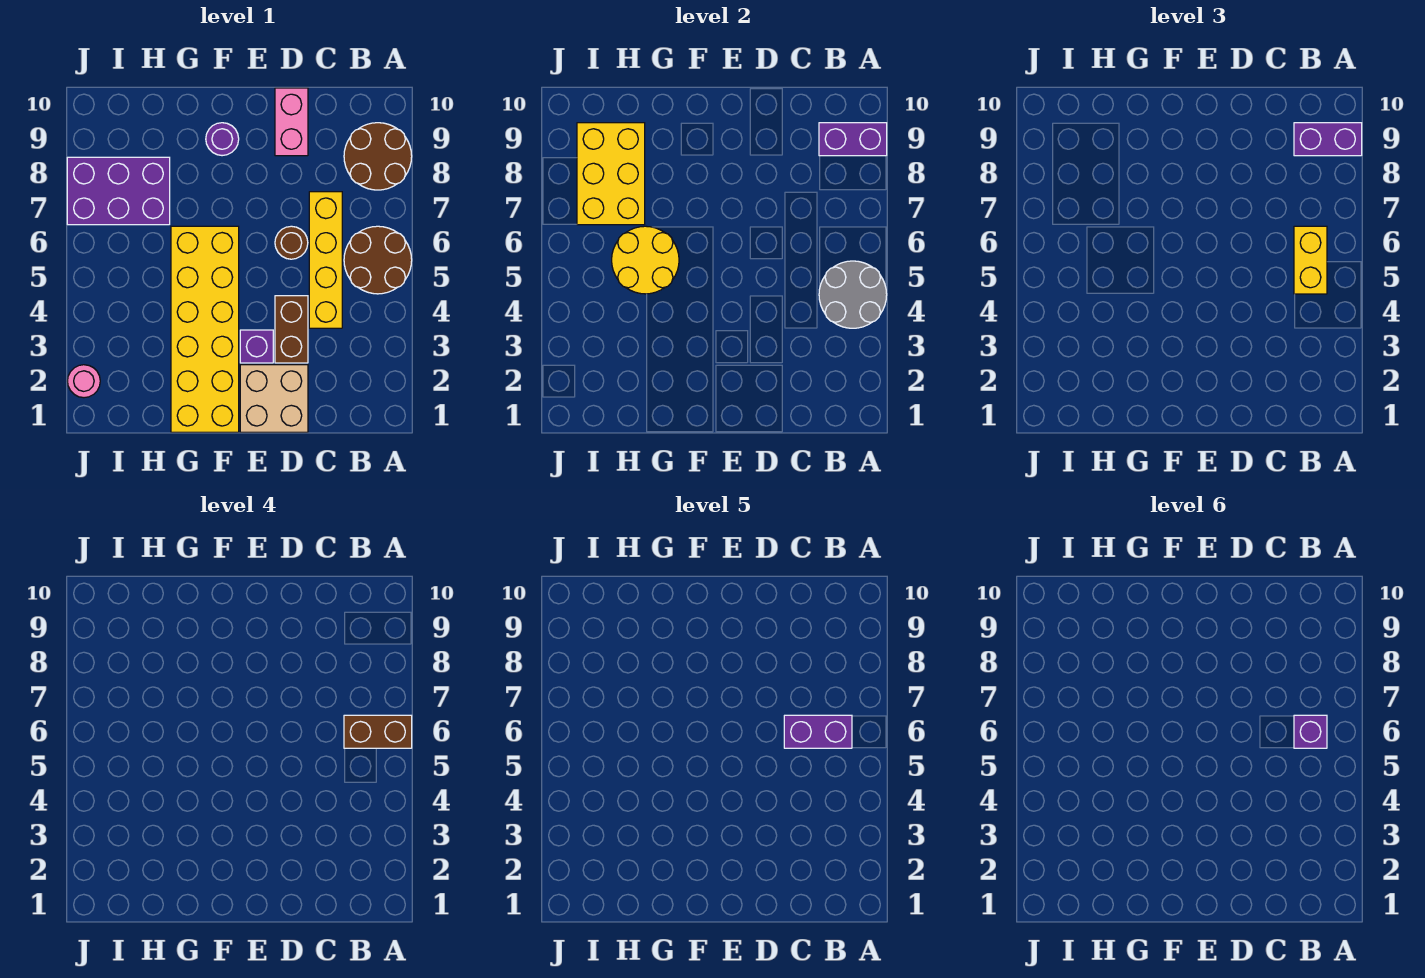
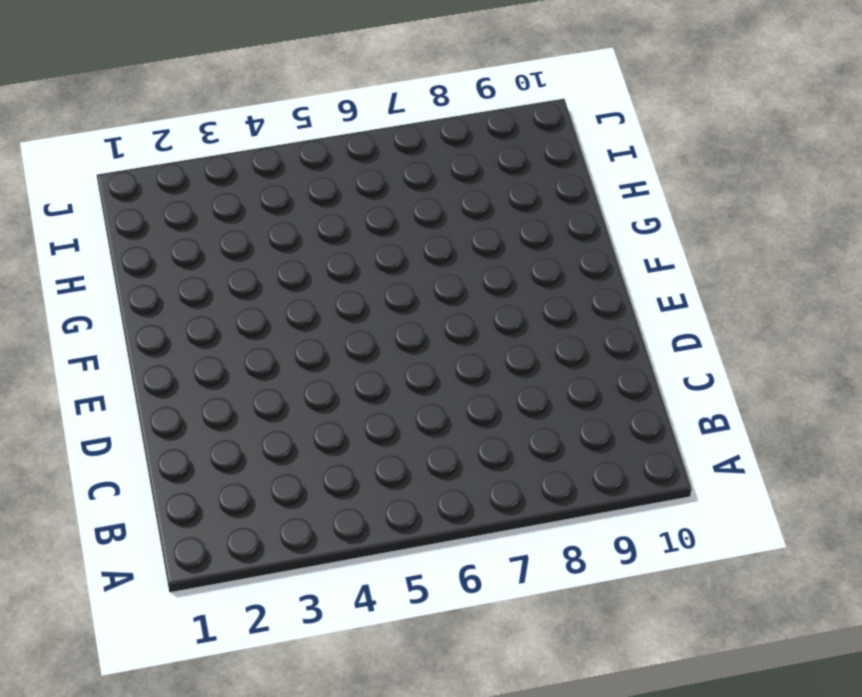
none -> brown 2x2 round brick [344,226,412,294]
none -> brown 2x2 round brick [344,123,412,190]
none -> yellow 1x4 brick [309,192,342,328]

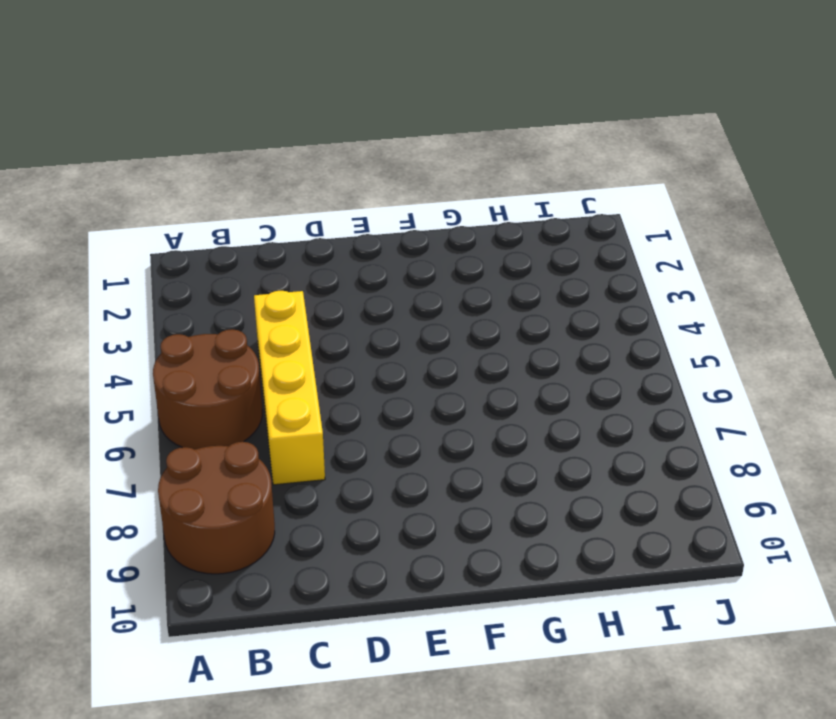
none -> tan 2x2 brick [240,365,308,432]
none -> brown 1x2 brick [275,296,308,363]
none -> brown 1x1 round brick [275,226,308,259]

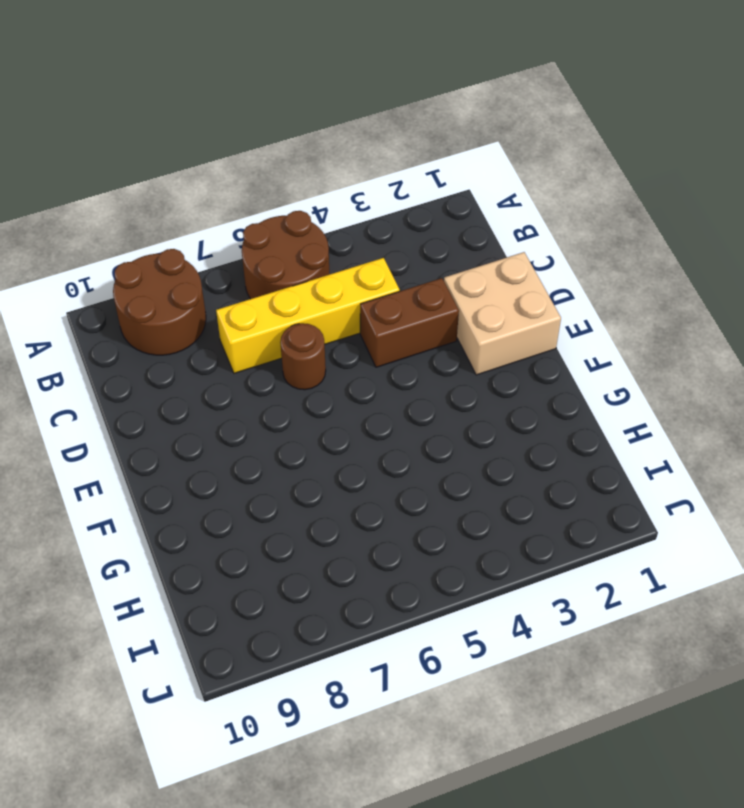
none -> pink 1x2 brick [275,88,308,156]
none -> purple 1x1 brick [240,330,273,363]
none -> yellow 2x6 brick [171,226,239,432]

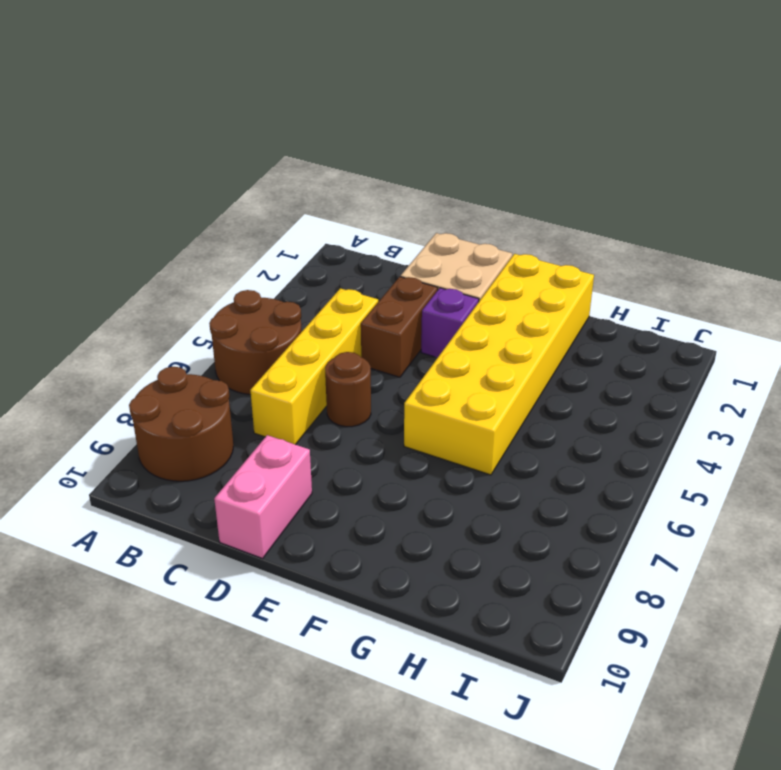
none -> purple 1x1 round brick [206,123,239,156]
none -> purple 2x3 brick [67,157,170,225]
none -> pink 1x1 round brick [67,365,100,398]

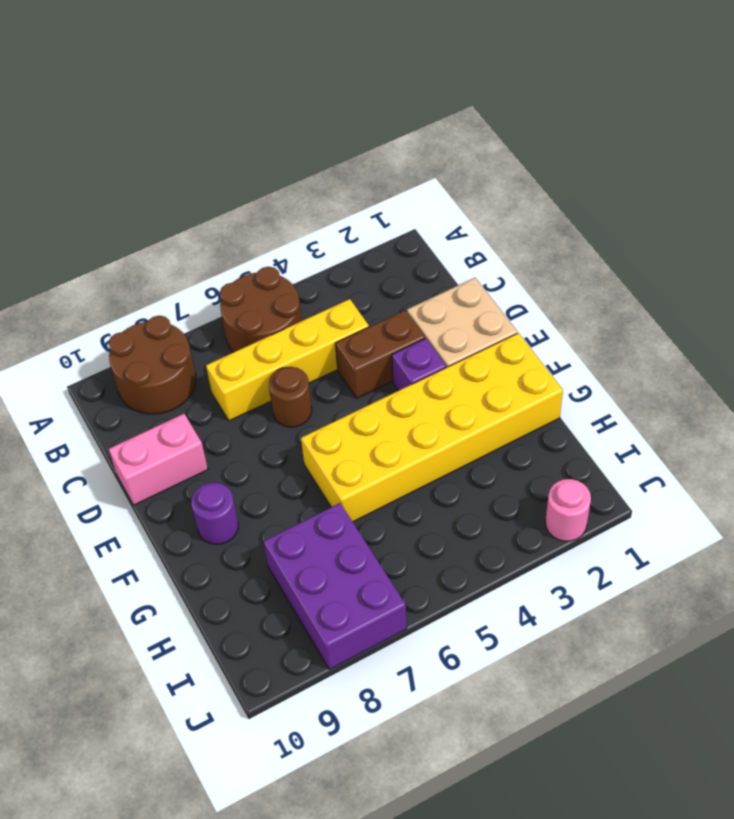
none -> grey 2x2 round brick [819,261,887,328]
none -> purple 1x2 brick [819,123,887,156]
none -> yellow 2x2 round brick [612,226,679,294]

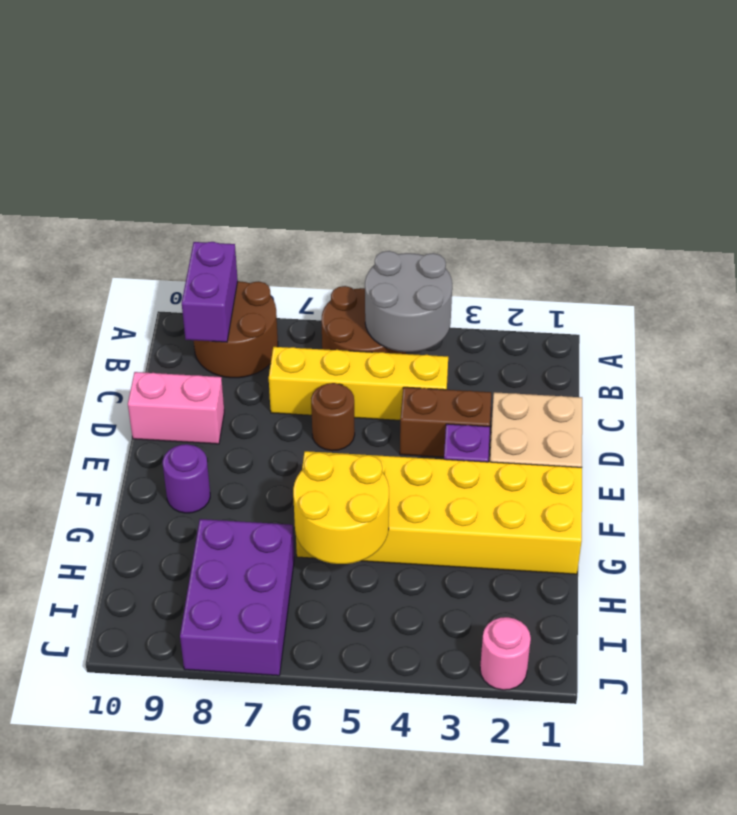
none -> yellow 2x3 brick [577,123,645,225]
none -> purple 1x2 brick [1294,123,1362,156]
none -> yellow 1x2 brick [1294,226,1327,294]

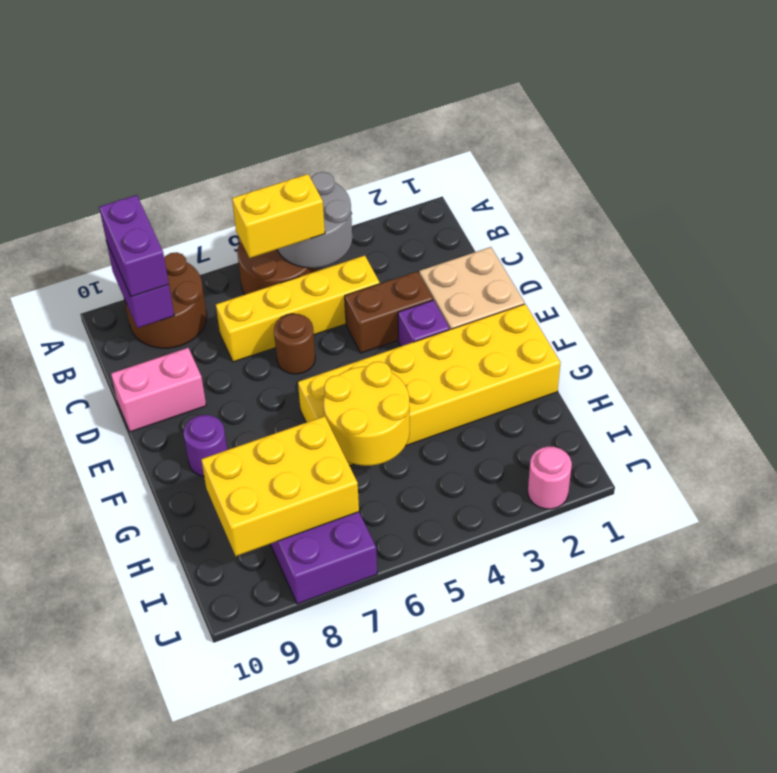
none -> brown 1x2 brick [344,715,412,748]
none -> purple 1x2 brick [784,715,852,748]
none -> purple 1x1 brick [1294,715,1327,748]

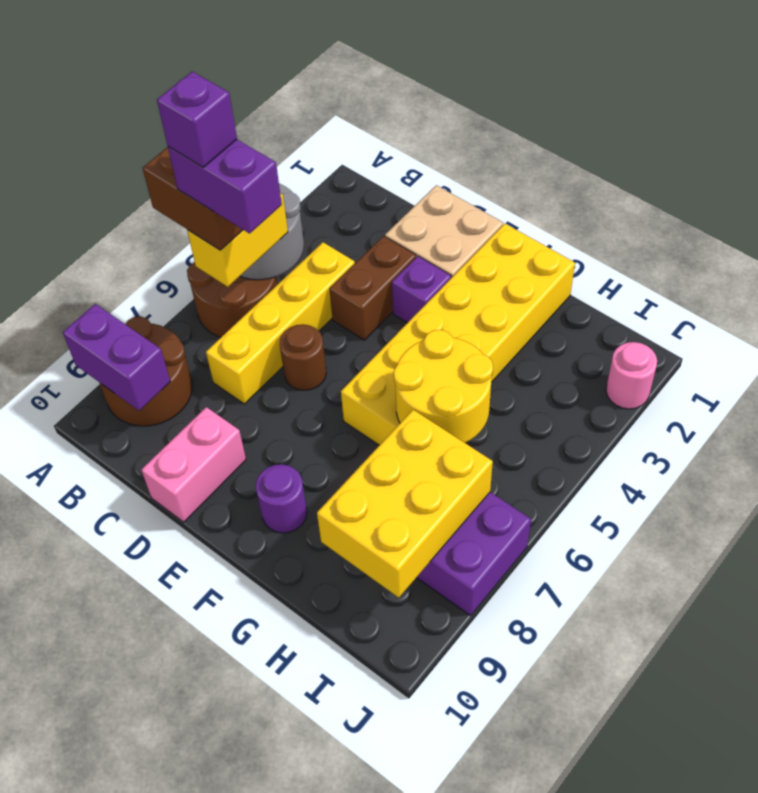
none -> purple 1x2 brick [1294,123,1362,156]

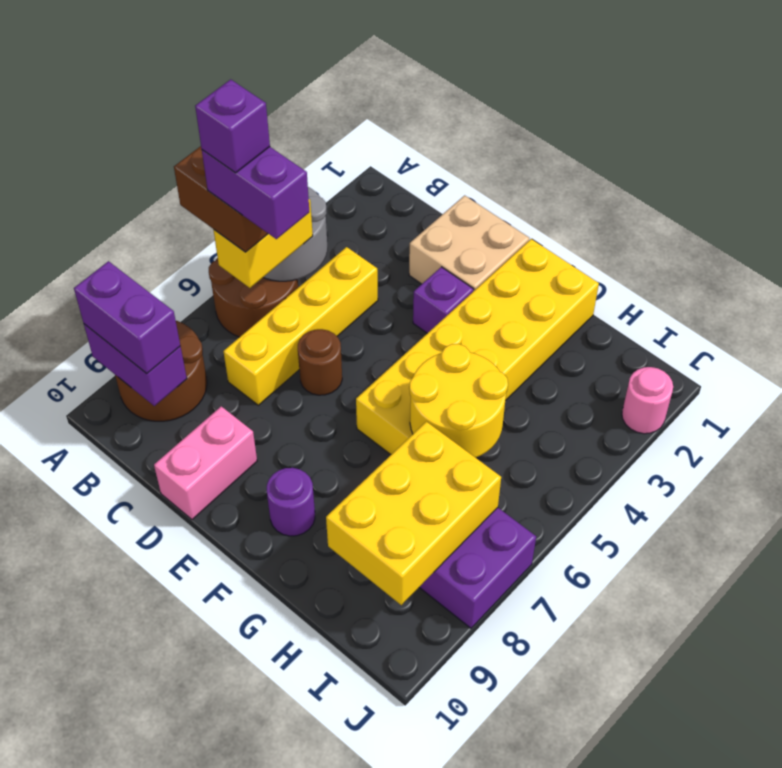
none -> brown 1x2 brick [275,296,308,363]

